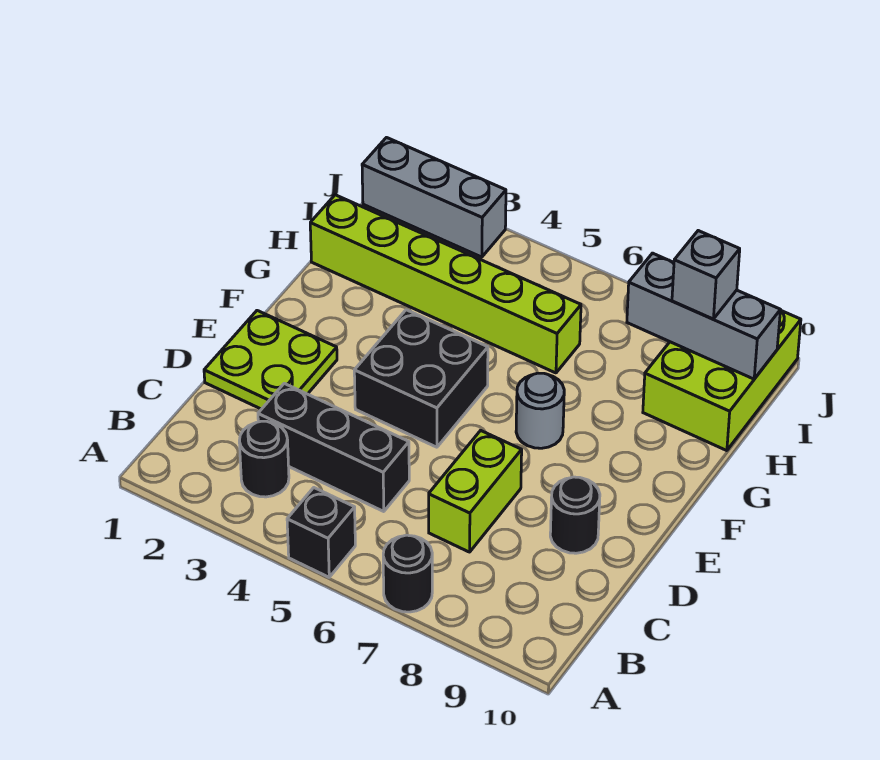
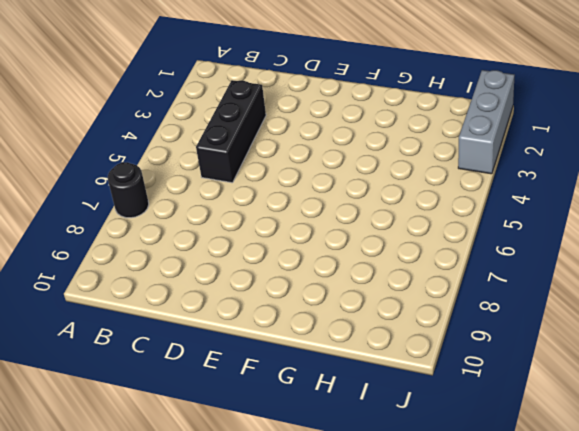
none -> black 1x1 brick [287,488,355,577]
none -> black 1x1 round brick [239,421,289,497]
none -> lime 1x2 brick [429,430,522,552]

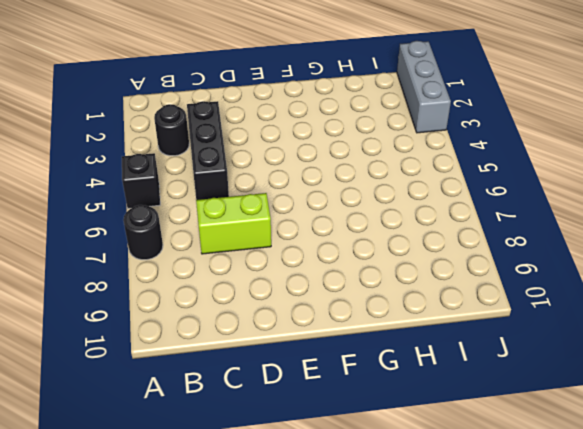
none -> lime 2x2 plate [204,311,337,409]
none -> black 1x1 round brick [550,477,600,553]
none -> black 2x2 brick [354,310,488,447]

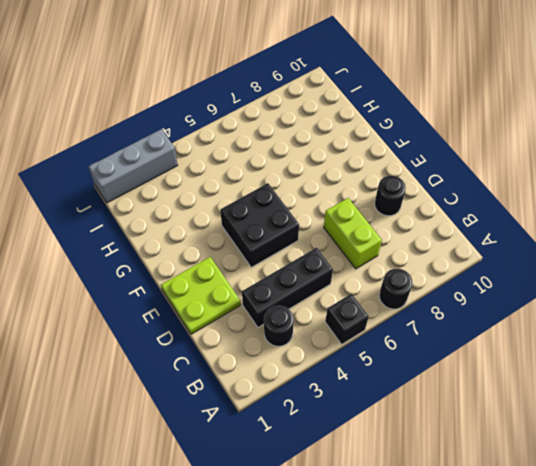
none -> grey 1x1 round brick [516,373,564,448]
none -> lime 1x6 brick [310,195,581,373]
none -> lime 2x3 brick [643,310,801,451]

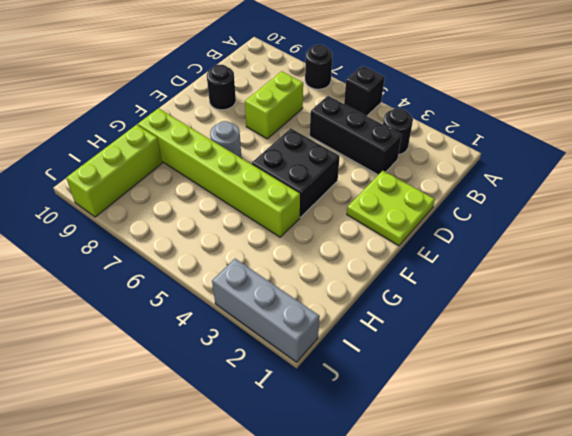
lime 1x6 brick [138,108,300,237] -> lime 1x6 brick moved to [310,195,581,373]
lime 1x3 brick [66,125,162,217] -> lime 2x3 brick [643,310,801,451]
none -> grey 1x3 brick [627,253,780,379]
none -> grey 1x1 brick [672,231,740,319]

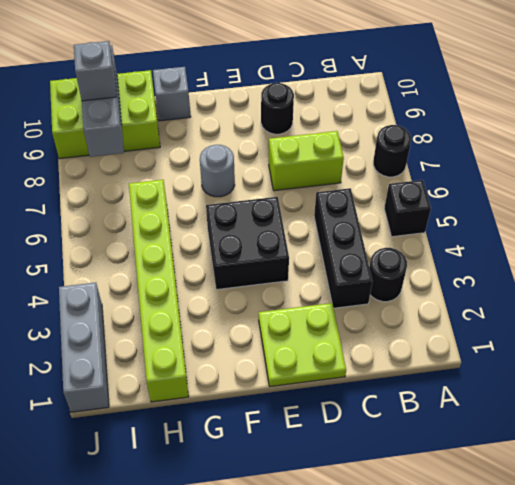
grey 1x1 brick [153,67,191,121] -> none

